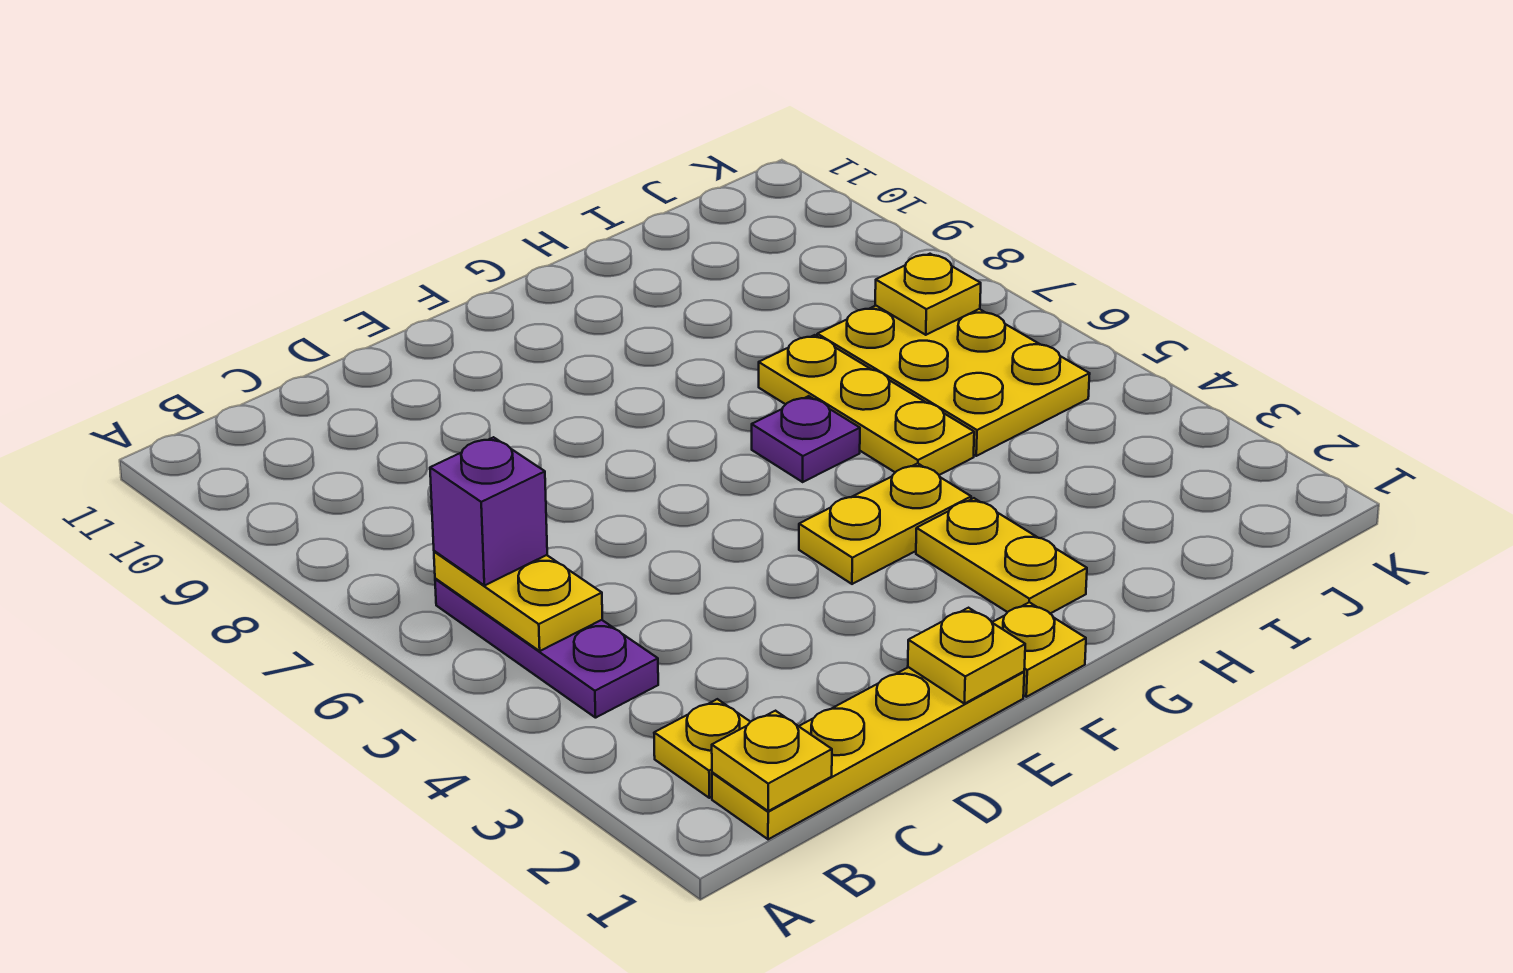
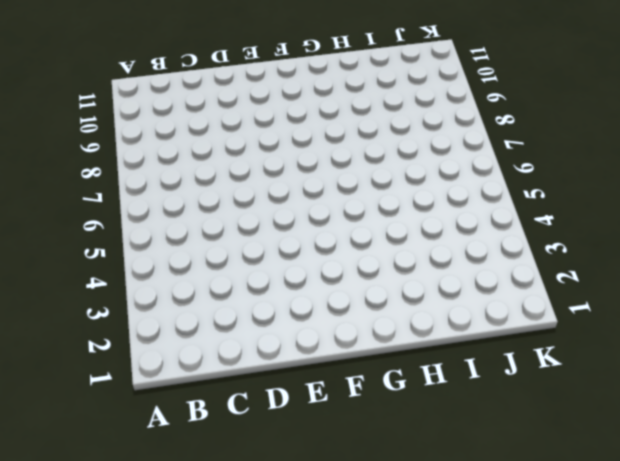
none -> yellow 1x4 plate [712,667,1024,839]
none -> yellow 1x1 plate [654,699,750,798]
none -> purple 1x3 plate [435,579,658,718]

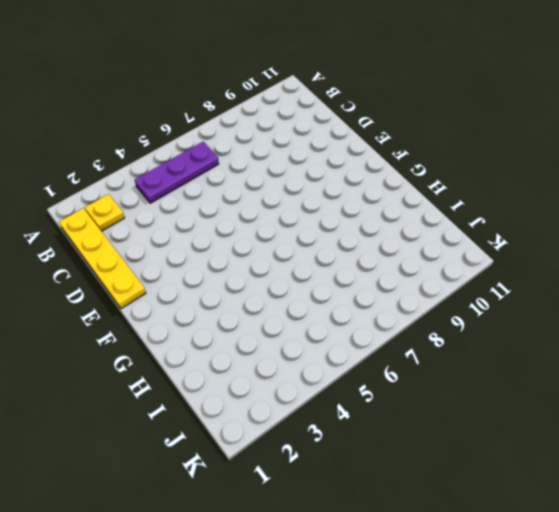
none -> yellow 1x1 plate [992,602,1086,697]
none -> yellow 1x2 plate [799,463,971,584]
none -> yellow 1x2 plate [916,498,1087,614]

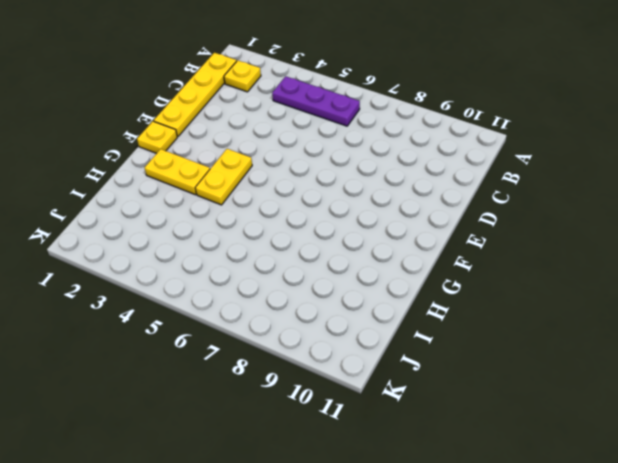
none -> purple 1x1 plate [752,396,860,482]
none -> yellow 1x3 plate [759,335,974,475]
none -> yellow 2x3 plate [817,306,1090,456]

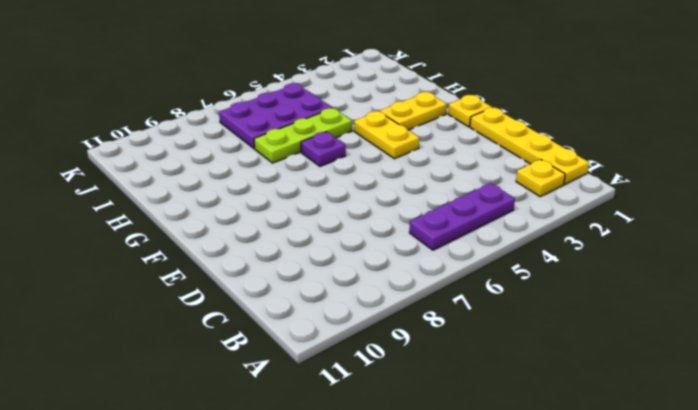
lime 1x3 plate [254,108,352,163] -> yellow 1x3 plate [759,335,974,475]
purple 2x3 plate [219,83,332,149] -> yellow 2x3 plate [817,306,1090,456]
none -> yellow 1x1 plate [712,711,832,811]
none -> yellow 1x2 plate [434,551,602,651]
none -> yellow 1x1 plate [908,608,1025,704]

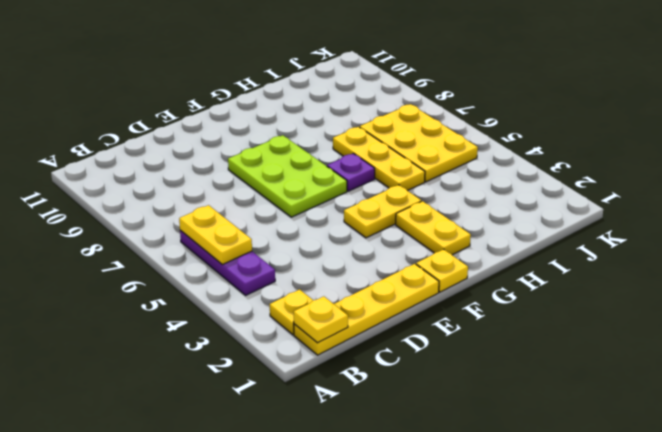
lime 2x3 plate [228,135,347,217] -> none
none -> yellow 1x1 plate [908,608,1025,704]
none -> yellow 1x1 plate [875,254,981,335]
none -> purple 1x1 brick [430,437,547,586]

